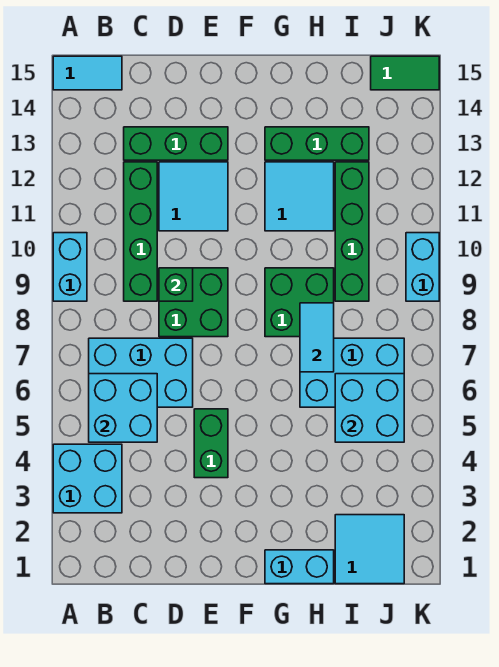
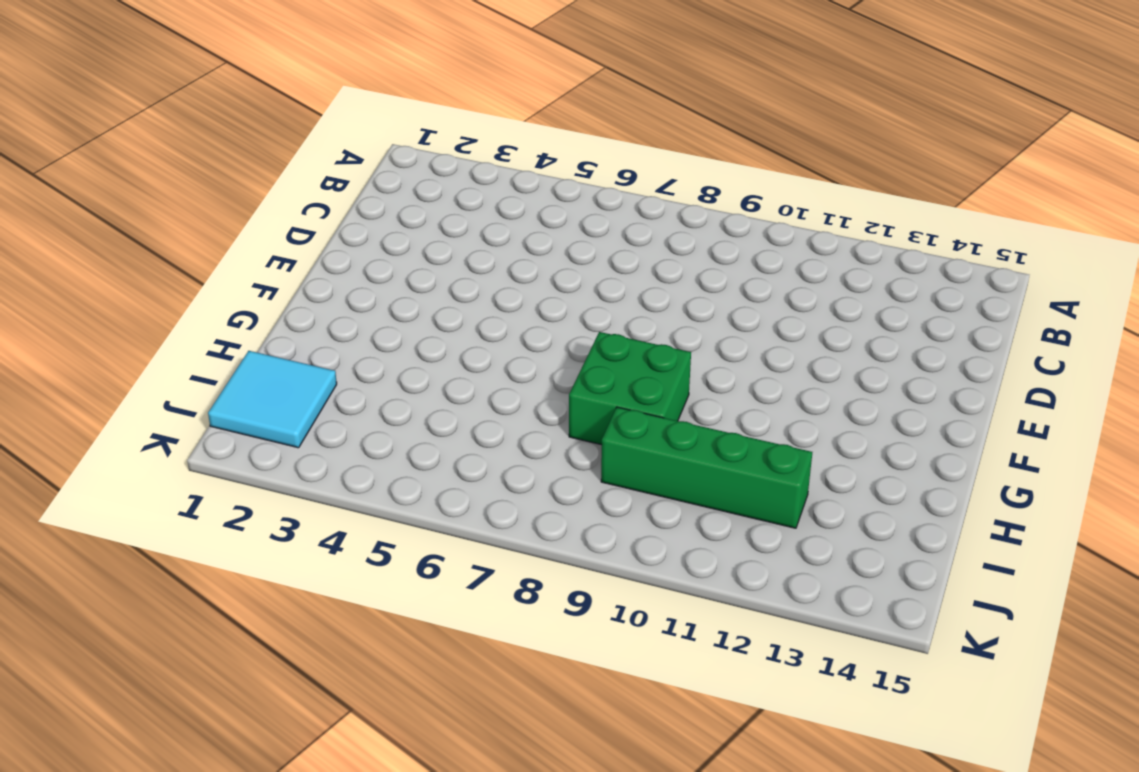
none -> cyan 2x2 brick [53,444,122,513]
none -> cyan 1x2 brick [53,233,87,301]
none -> cyan 1x2 tile [53,56,122,90]

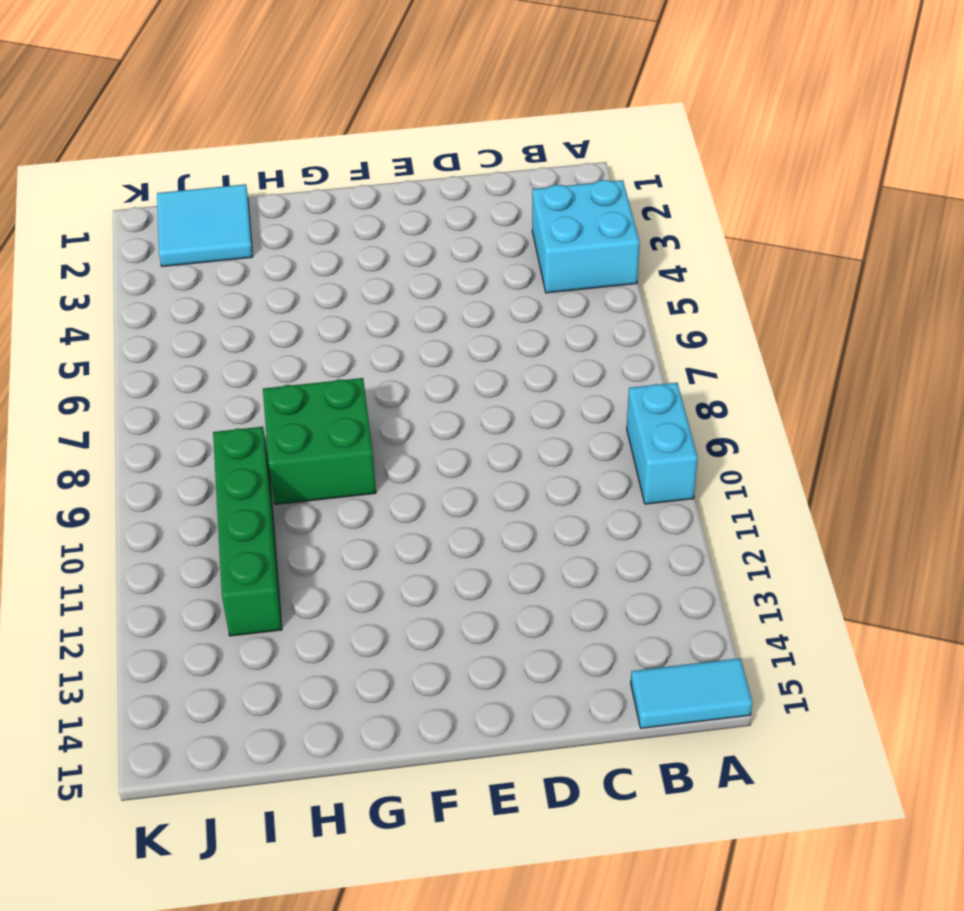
none -> cyan 2x3 brick [89,338,193,407]
none -> green 1x4 brick [124,162,157,301]
none -> green 1x3 brick [124,127,228,160]

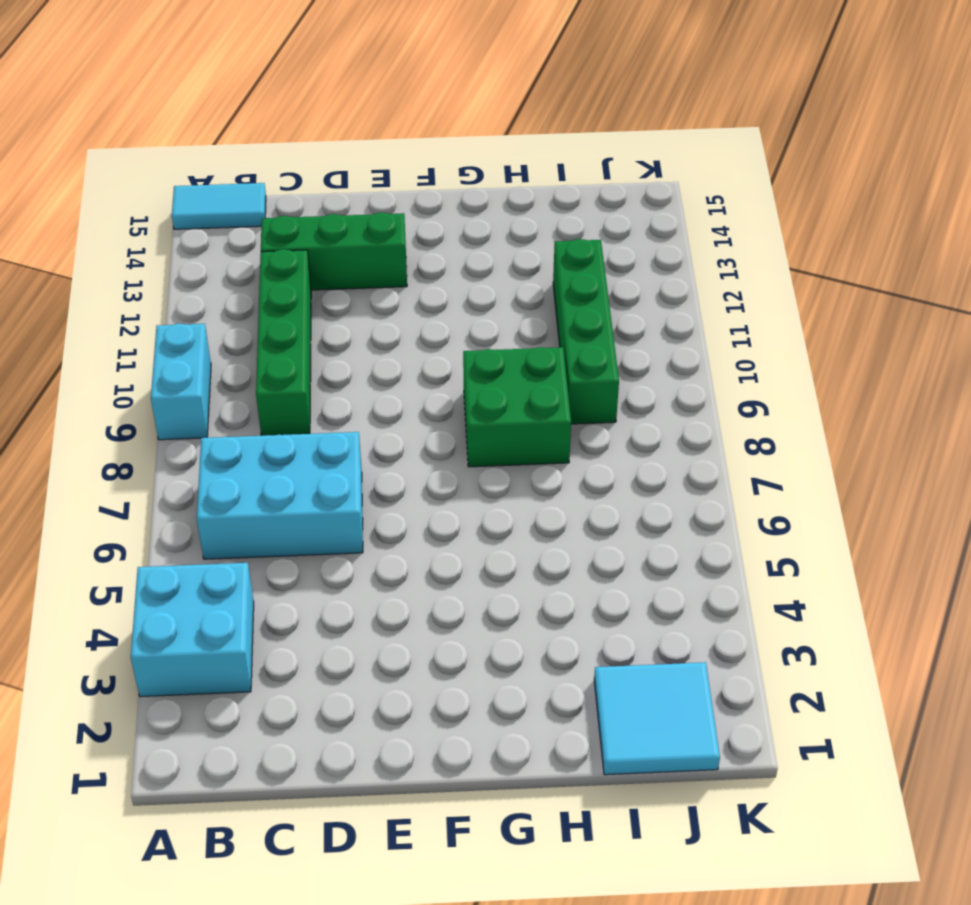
none -> green 2x2 brick [159,268,228,337]
none -> cyan 2x2 tile [159,162,228,231]
none -> green 1x2 brick [194,409,228,478]

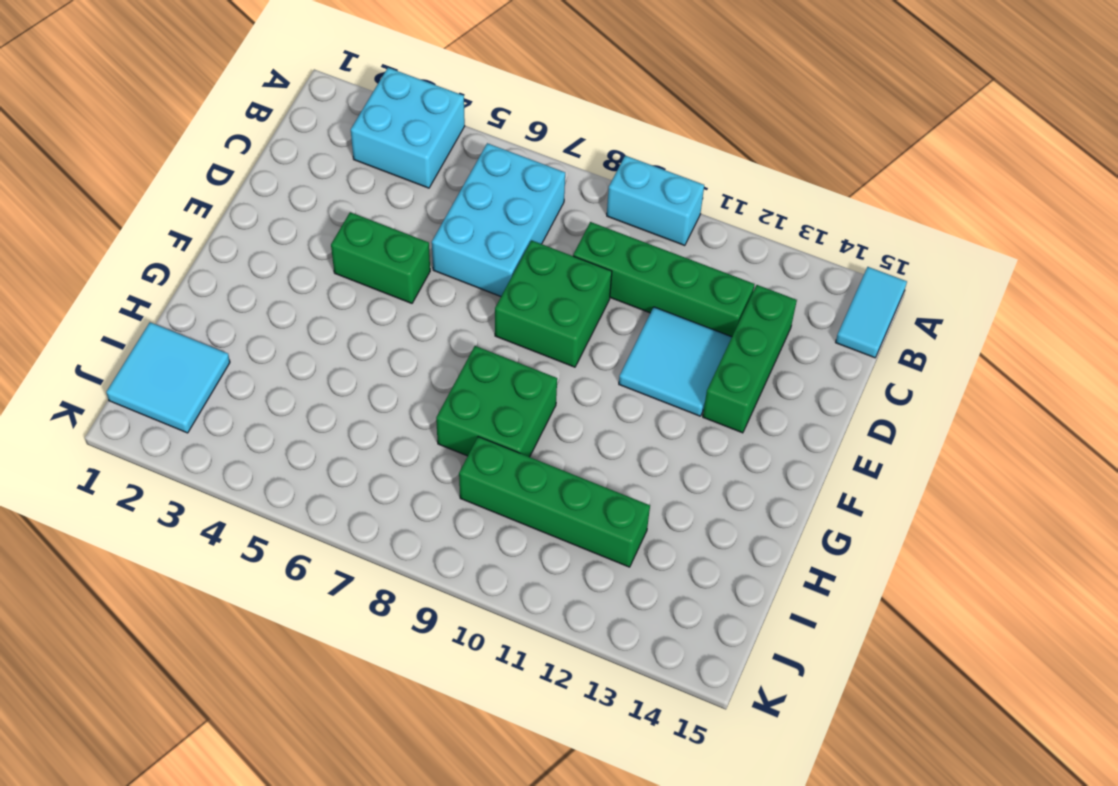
none -> cyan 1x2 brick [265,550,334,584]
none -> cyan 2x2 tile [265,162,334,231]
none -> green 1x3 brick [265,127,369,160]

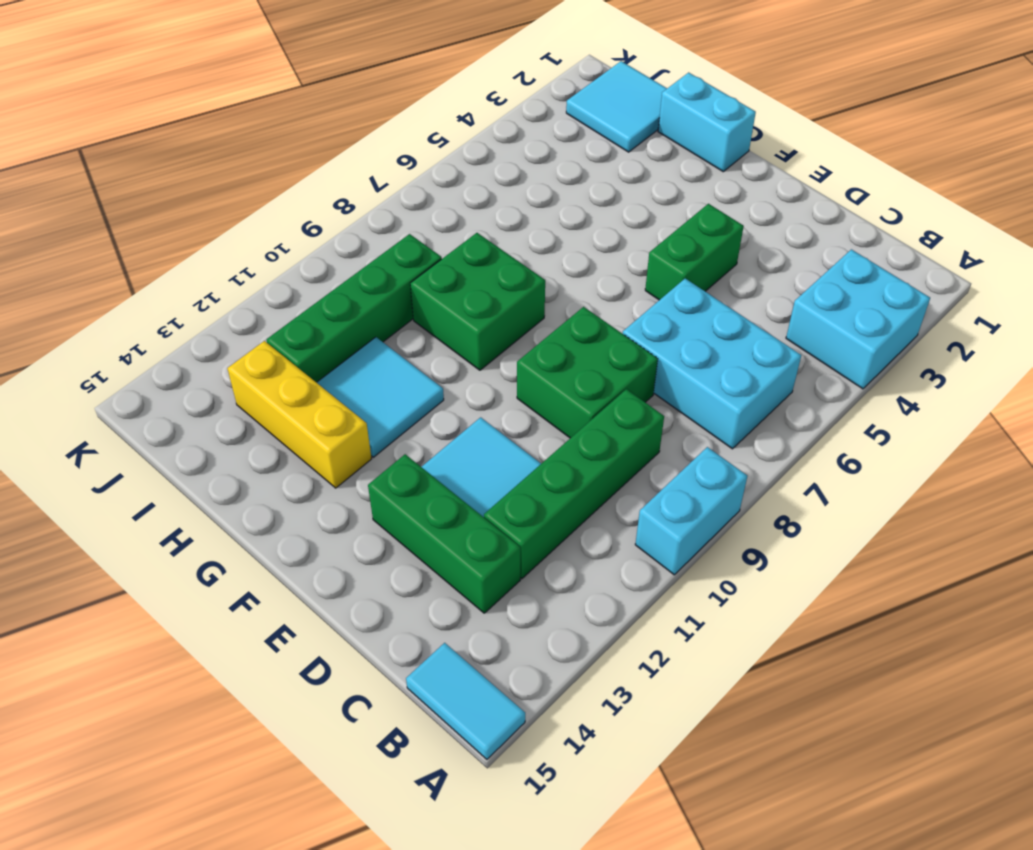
yellow 1x3 brick [227,341,372,488] -> green 1x3 brick [265,127,369,160]
none -> cyan 2x3 brick [300,338,404,407]
none -> green 1x2 tile [371,56,439,90]
none -> cyan 1x2 brick [406,233,439,301]

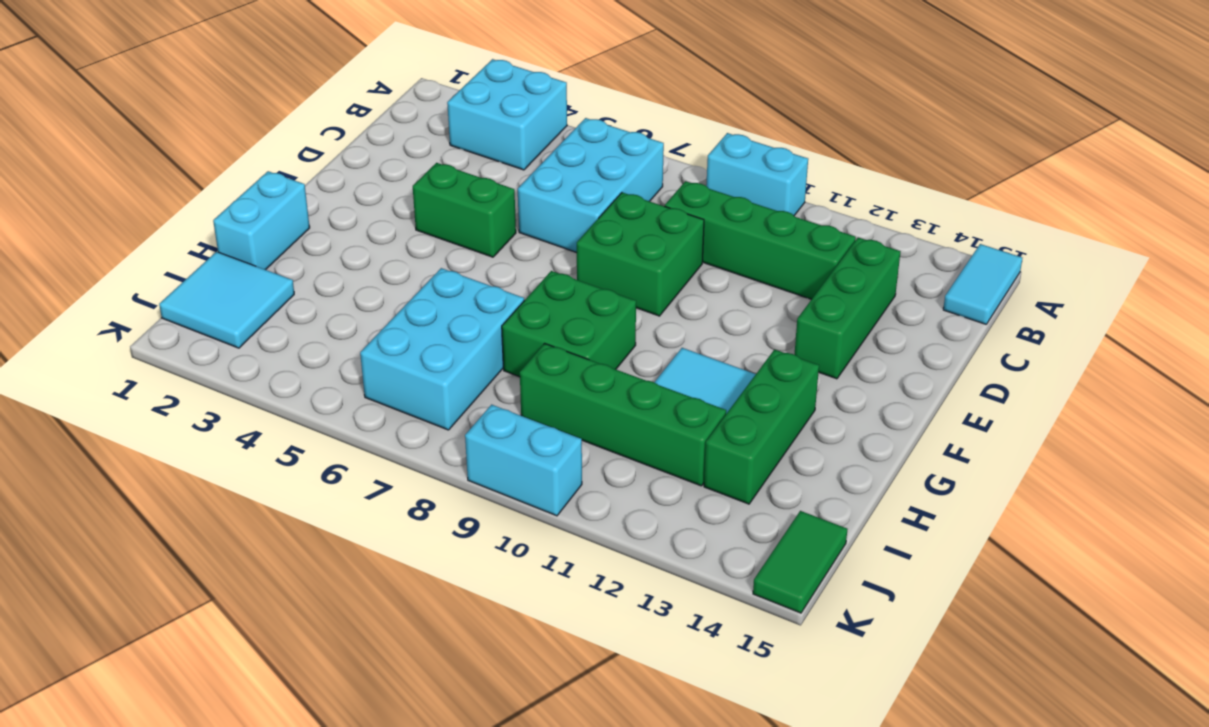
none -> cyan 2x2 tile [159,162,228,231]
none -> cyan 2x2 brick [89,374,157,442]
none -> green 1x1 brick [159,268,193,301]

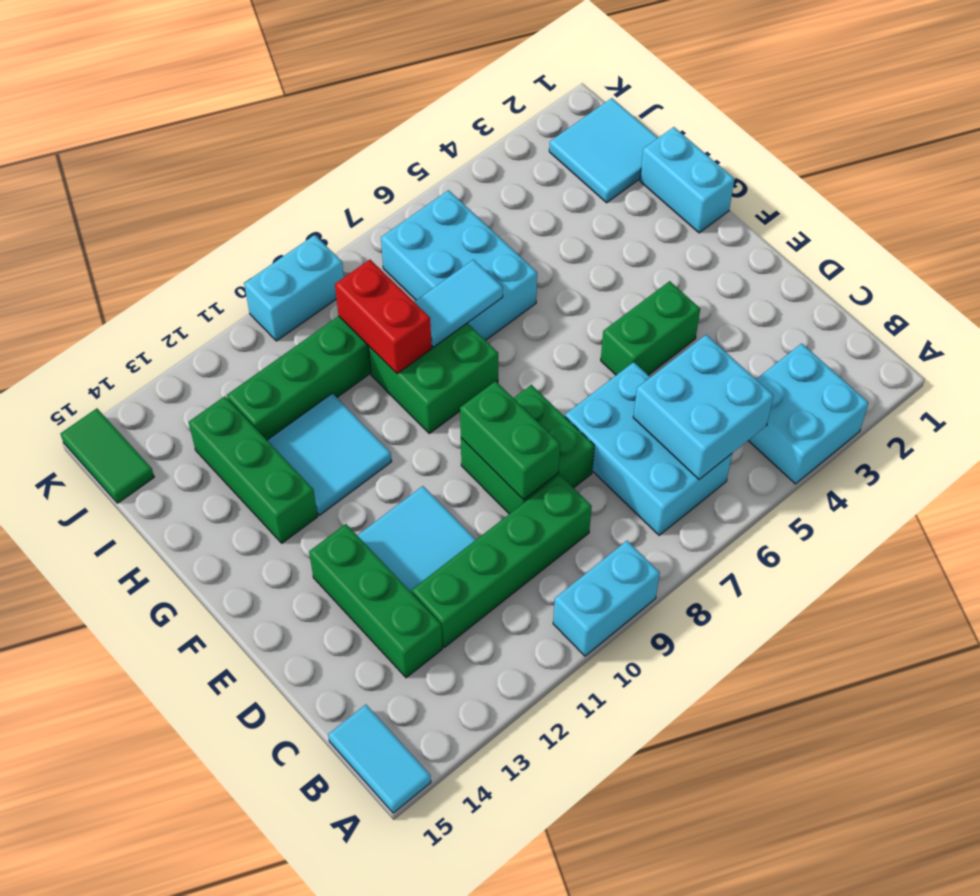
green 1x2 brick [460,381,560,500] -> green 1x1 brick [159,268,193,301]
red 1x2 brick [335,260,432,374] -> none
none -> cyan 2x2 brick [335,374,404,442]

